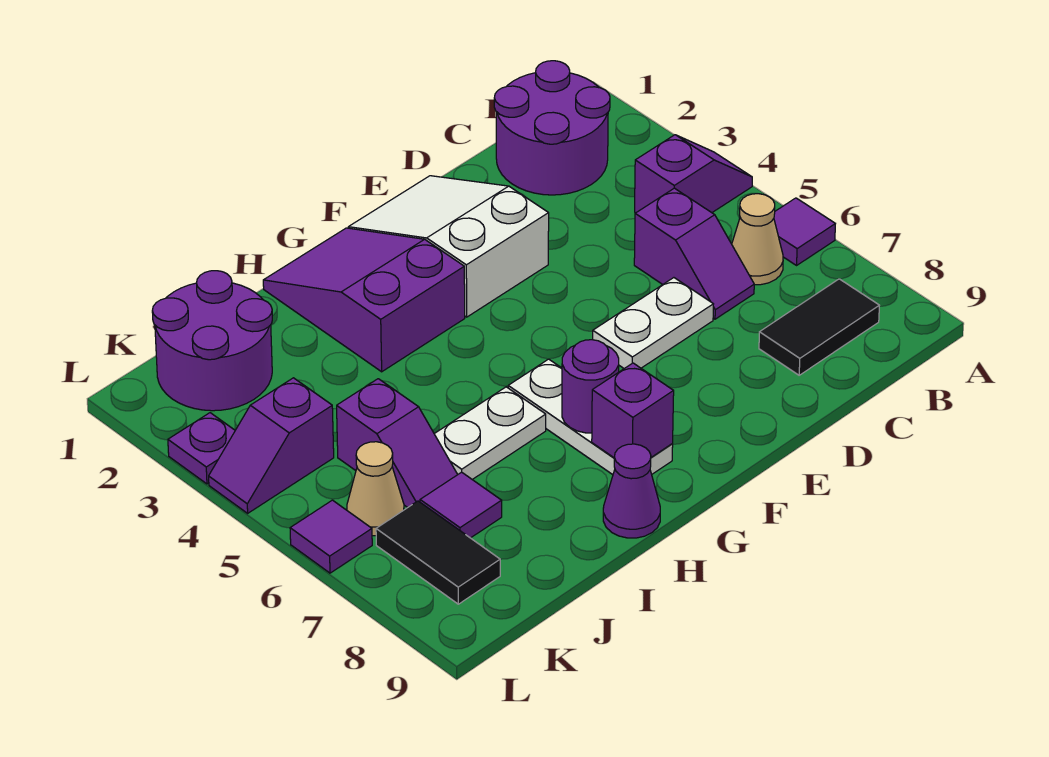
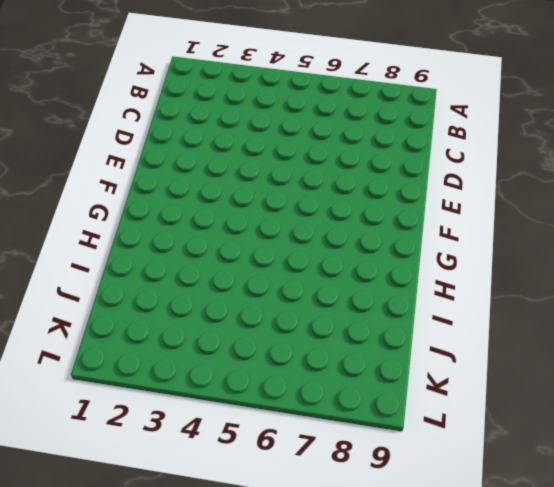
none -> purple 1x2 slope [635,135,752,213]
none -> purple 1x1 tile [774,198,835,265]
none -> purple 2x2 round brick [494,61,610,195]

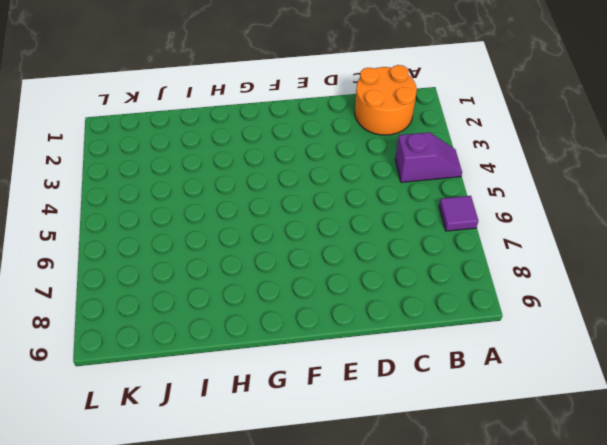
orange 2x2 round brick [355,65,417,135] -> purple 2x2 round brick [494,61,610,195]
none -> tan 1x1 cone [732,194,783,285]
none -> black 1x2 tile [759,279,879,375]
none -> purple 1x2 slope [634,188,754,319]

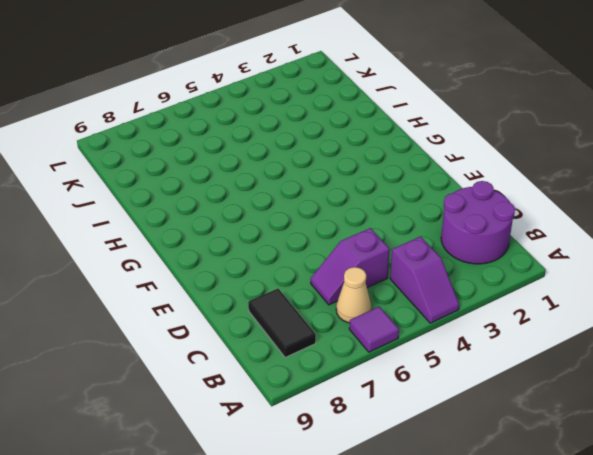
none -> white 1x2 plate [593,278,713,368]
none -> white 2x3 slope [348,176,549,317]
none -> purple 2x3 slope [263,228,465,372]

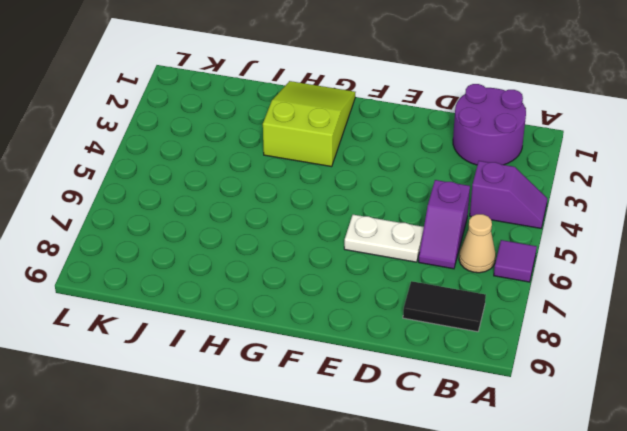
lime 2x3 slope [263,81,356,167] -> purple 2x3 slope [263,228,465,372]
none -> white 2x3 slope [348,176,549,317]
none -> white 1x3 plate [508,359,673,475]
none -> white 1x2 plate [435,387,546,480]

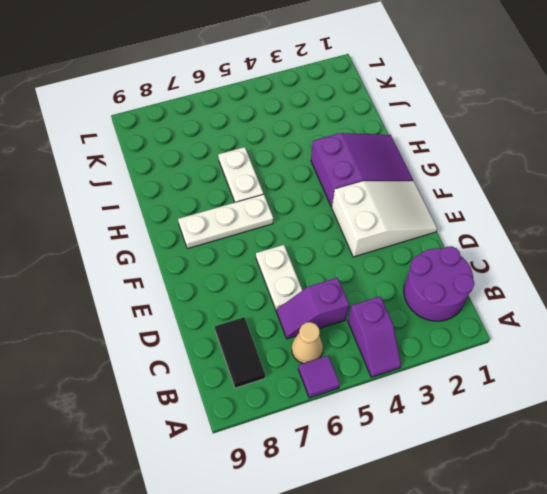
none -> purple 1x1 cone [603,444,660,538]
none -> purple 2x2 round brick [152,271,272,411]
none -> purple 1x2 slope [337,379,458,508]

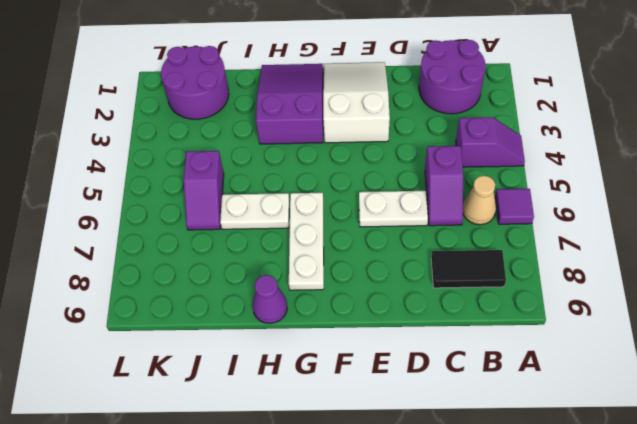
none -> purple 1x1 tile [420,472,502,538]
none -> purple 1x2 slope [209,378,334,513]
none -> tan 1x1 cone [347,442,404,536]

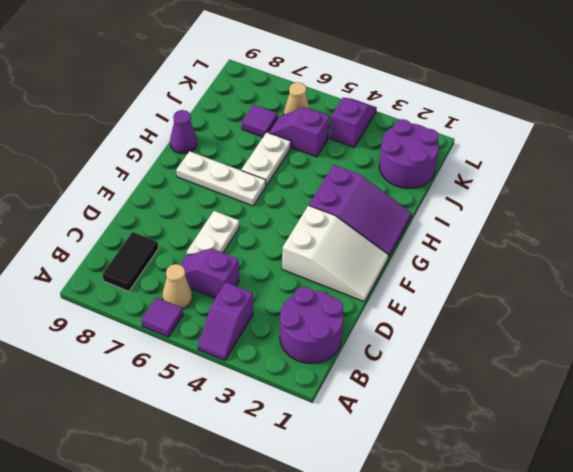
none -> black 1x2 tile [376,501,500,604]
none -> purple 1x1 plate [168,413,235,484]
none -> purple 1x1 tile [290,500,372,573]

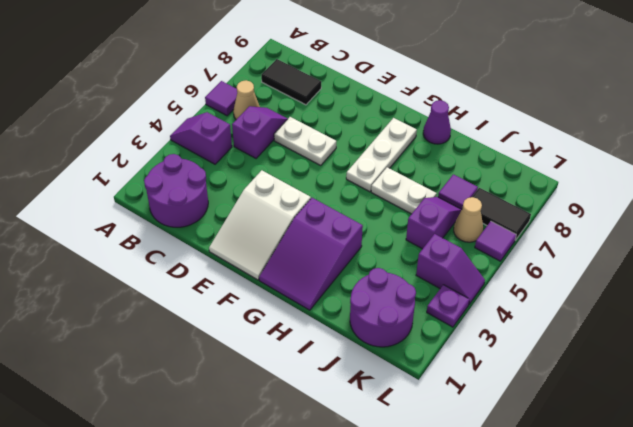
black 1x2 tile [472,188,531,240] -> black 1x2 tile turned to [376,501,500,604]
none -> purple 1x1 round brick [562,340,619,433]
none -> purple 1x1 brick [592,363,674,458]

